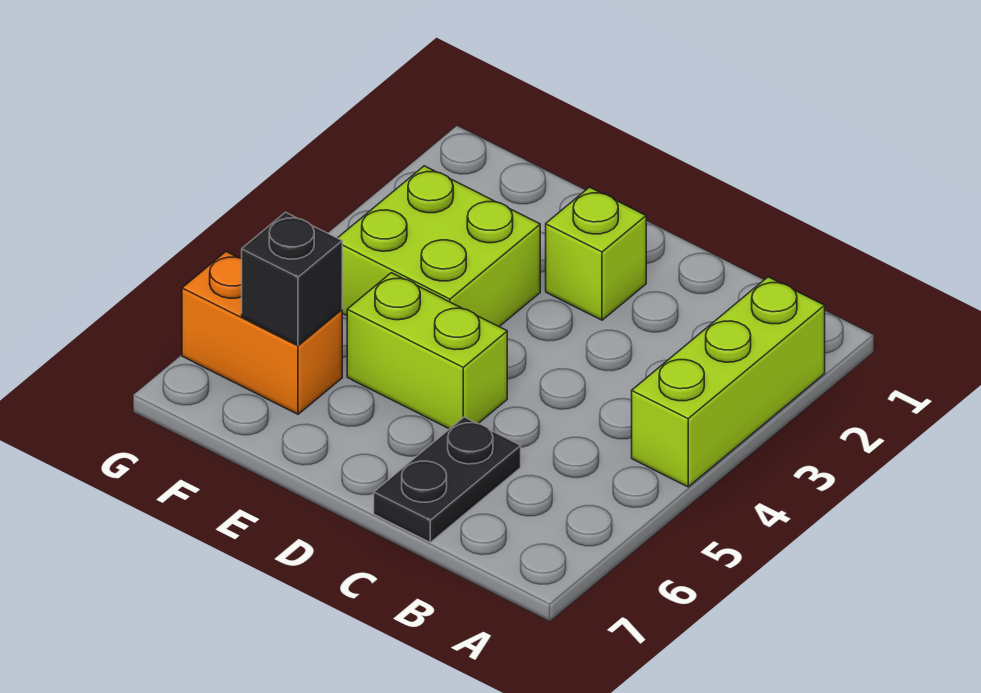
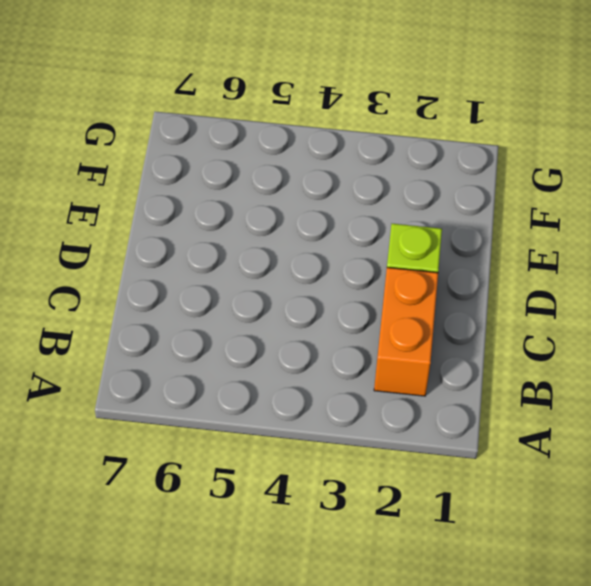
orange 1x2 brick [374,267,438,396] -> orange 1x2 brick moved to [182,252,342,414]
none -> lime 1x3 brick [632,277,825,487]
none -> black 1x2 plate [374,417,521,542]

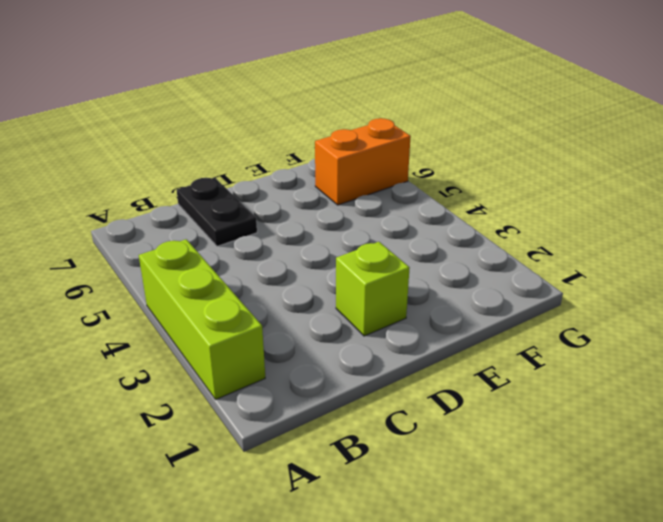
none -> lime 1x2 brick [347,273,507,429]
none -> lime 2x2 brick [338,166,540,326]

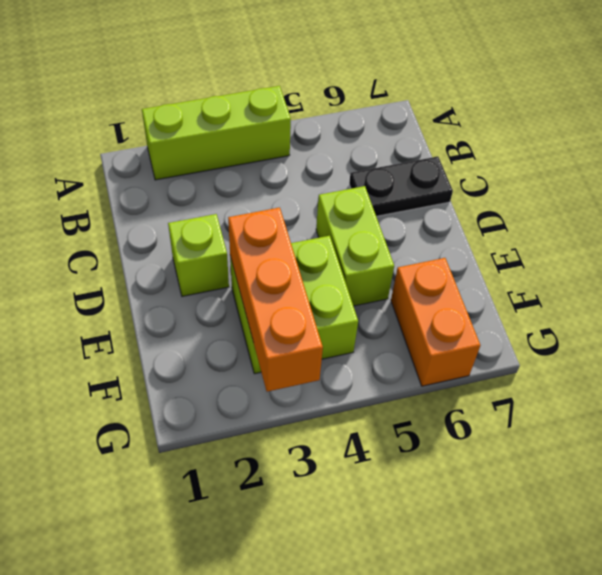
orange 1x3 brick [228,208,323,392] -> none
none -> black 1x1 brick [242,212,342,345]

